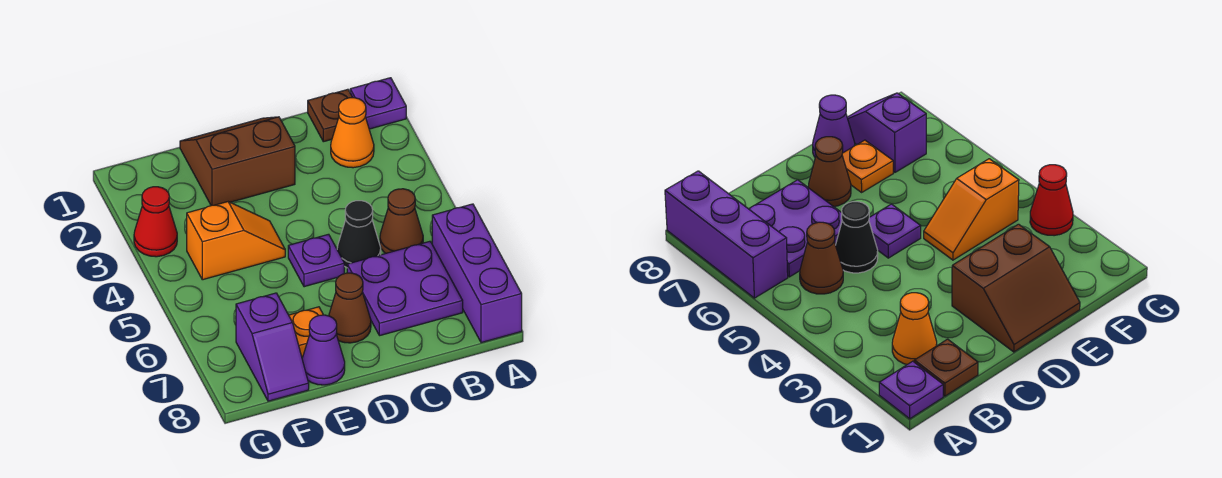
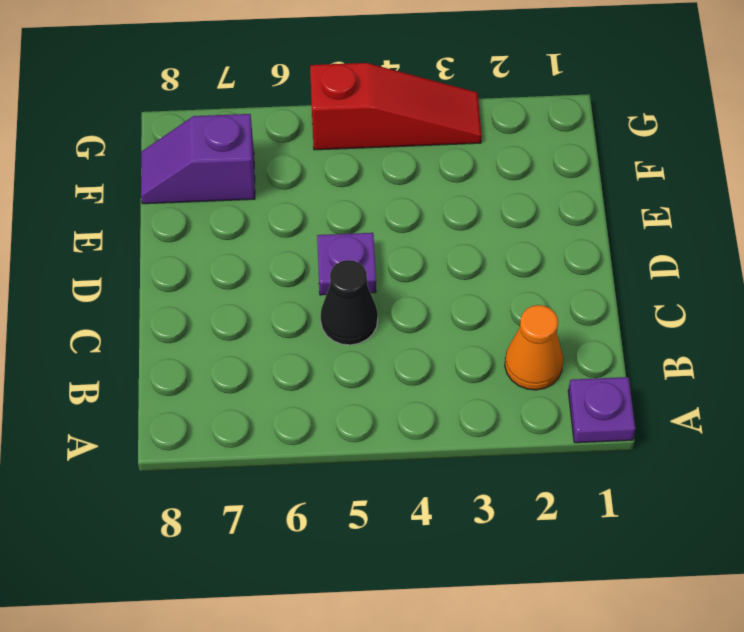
red 1x3 slope [310,63,482,150] -> red 1x1 cone [134,187,177,257]
none -> purple 1x3 brick [432,204,522,343]
none -> brown 1x1 plate [308,89,353,142]
none -> brown 1x1 cone [380,189,423,254]

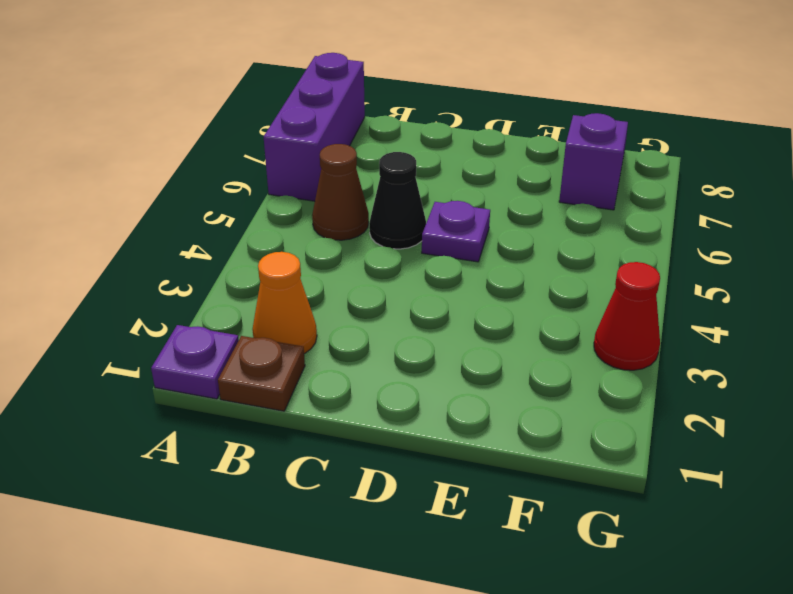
none -> purple 2x2 plate [347,241,463,336]
none -> brown 2x2 slope [180,117,295,206]
none -> brown 1x1 cone [329,273,371,343]

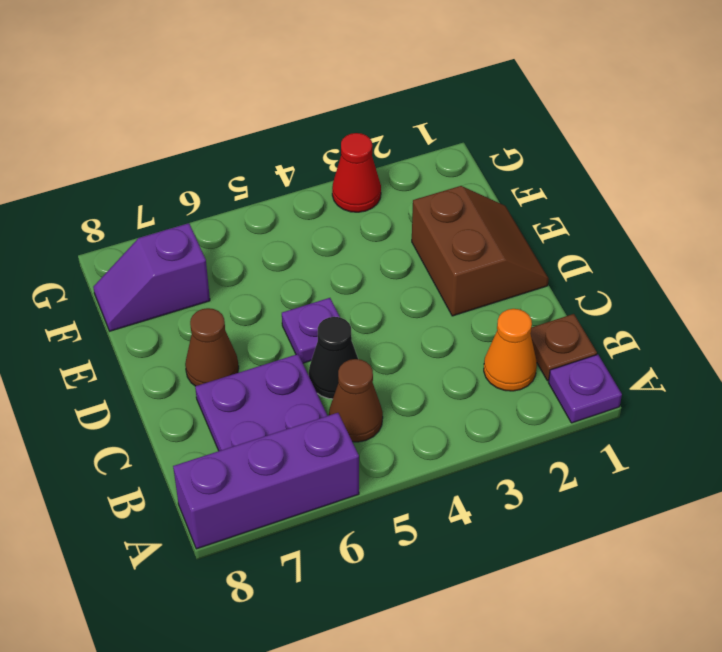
none -> orange 1x2 slope [187,202,285,280]
none -> orange 1x1 plate [289,307,323,357]
none -> purple 1x1 cone [302,315,345,385]

